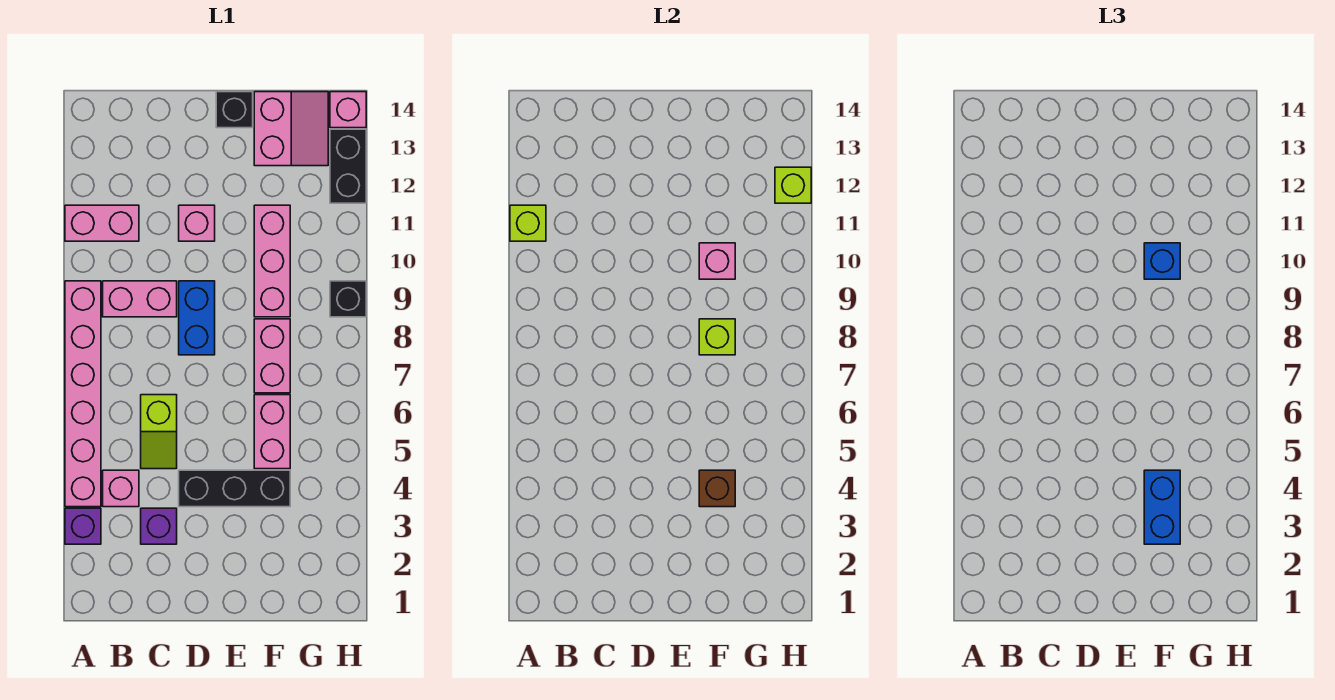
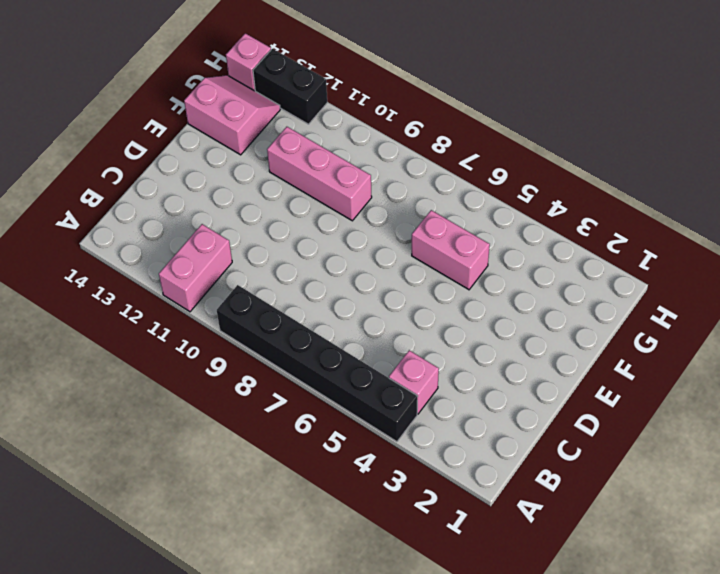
black 1x6 brick [217,285,418,442] -> pink 1x6 brick [65,281,101,507]
none -> purple 1x1 brick [65,508,101,544]
none -> pink 1x2 brick [103,281,177,317]
none -> purple 1x1 brick [141,508,177,544]

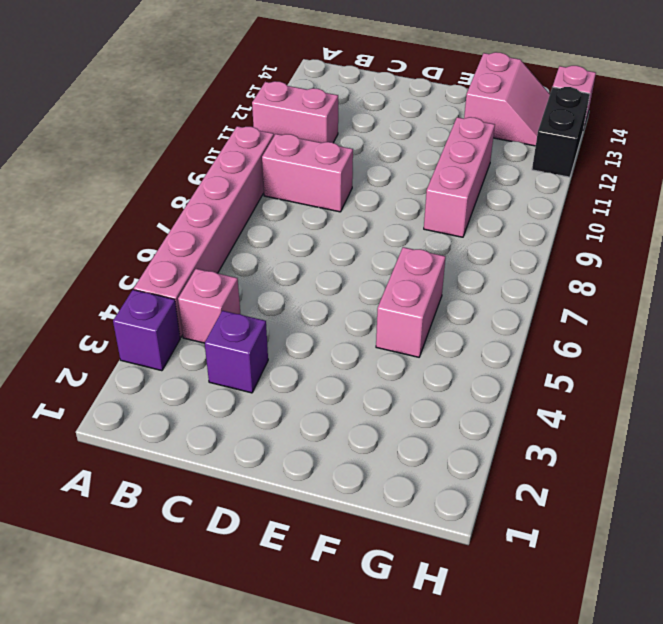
none -> lime 1x2 slope [141,395,177,469]
none -> black 1x3 brick [179,470,290,507]
none -> blue 1x2 brick [179,281,215,355]

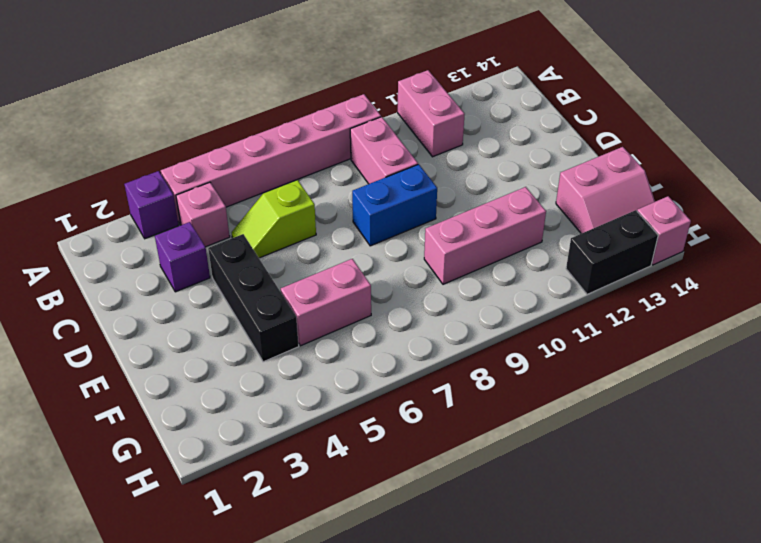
none -> pink 1x1 brick [179,205,215,241]
none -> black 1x1 brick [216,92,253,128]
none -> pink 1x2 brick [254,319,290,393]

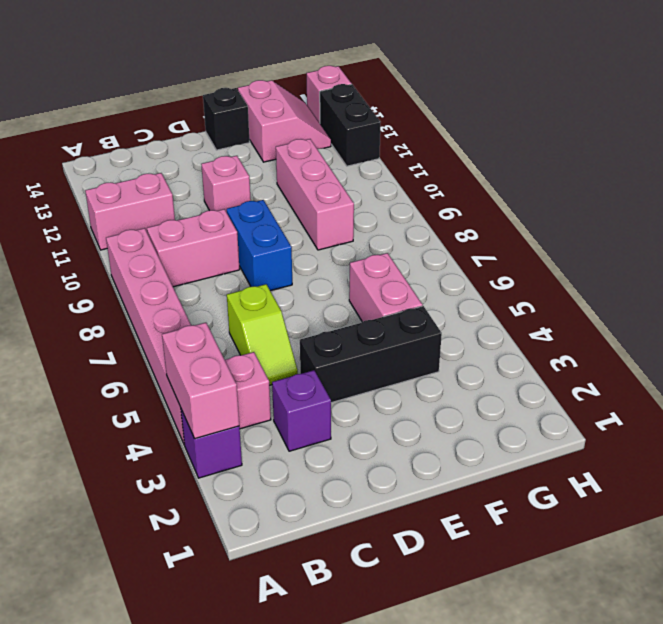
pink 1x2 brick [162,323,239,439] -> pink 1x2 brick moved to [254,319,290,393]
none -> black 1x1 brick [330,281,366,317]
none -> lime 1x1 brick [510,205,546,241]
none -> brown 1x1 brick [699,470,735,507]

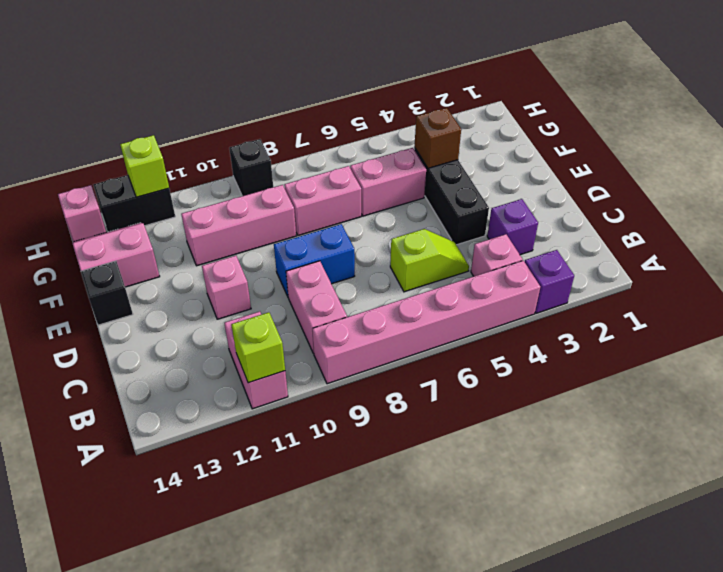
none -> lime 1x1 brick [699,319,735,355]
none -> pink 1x1 brick [699,243,735,279]
none -> blue 1x2 brick [1144,470,1180,544]

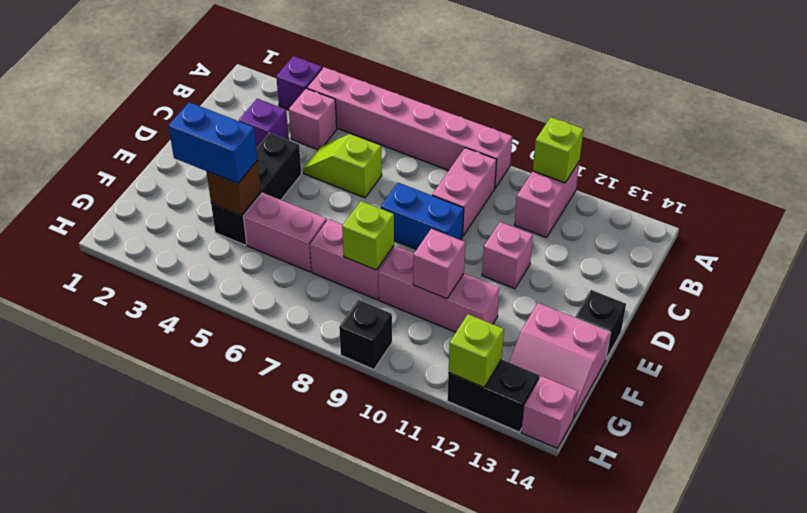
none -> blue 1x1 brick [1144,243,1180,279]

